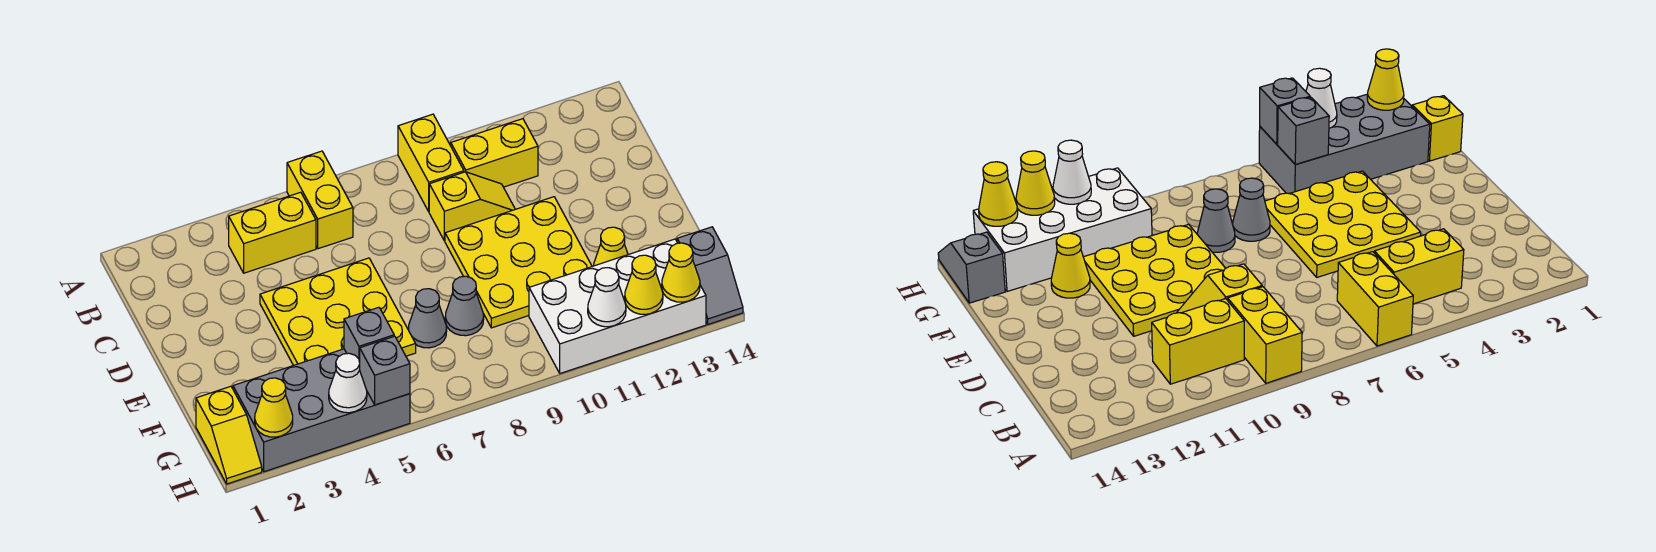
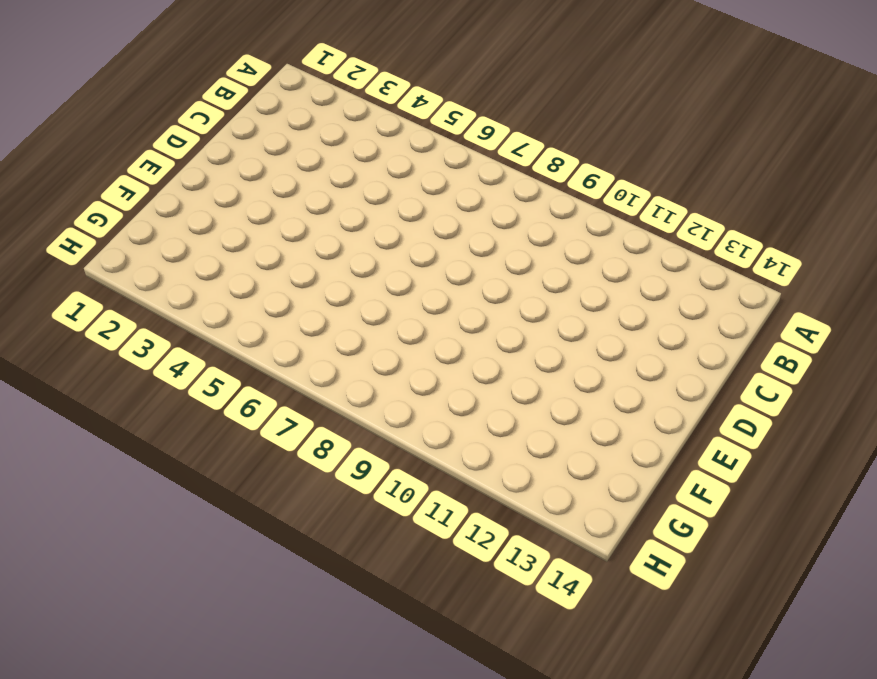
none -> yellow 1x2 brick [287,151,353,249]
none -> yellow 1x2 brick [398,114,464,211]
none -> yellow 1x2 brick [229,192,316,273]

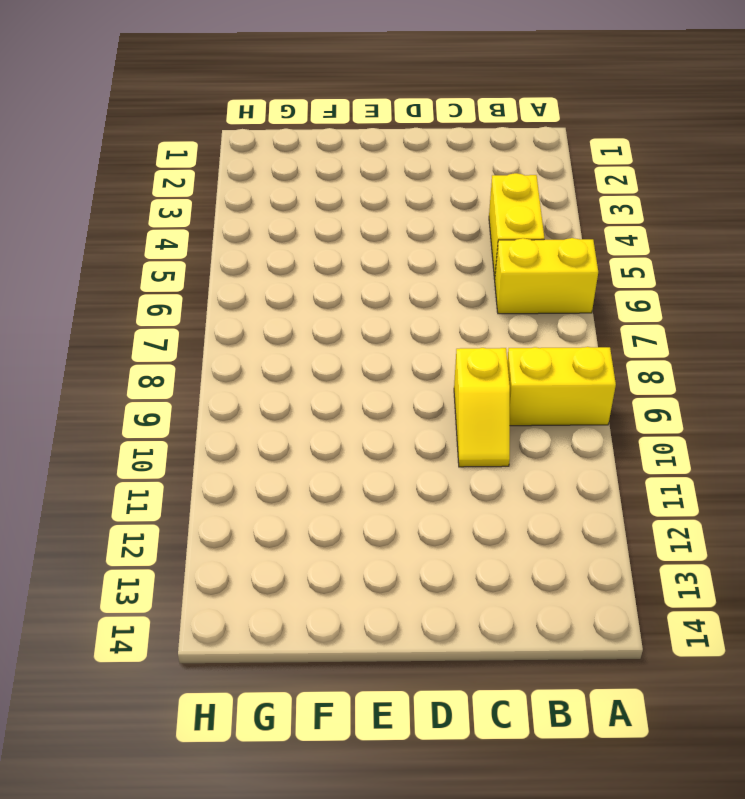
none -> yellow 1x2 brick [451,119,538,187]
none -> yellow 3x3 plate [260,258,416,365]
none -> yellow 3x3 plate [445,197,592,328]

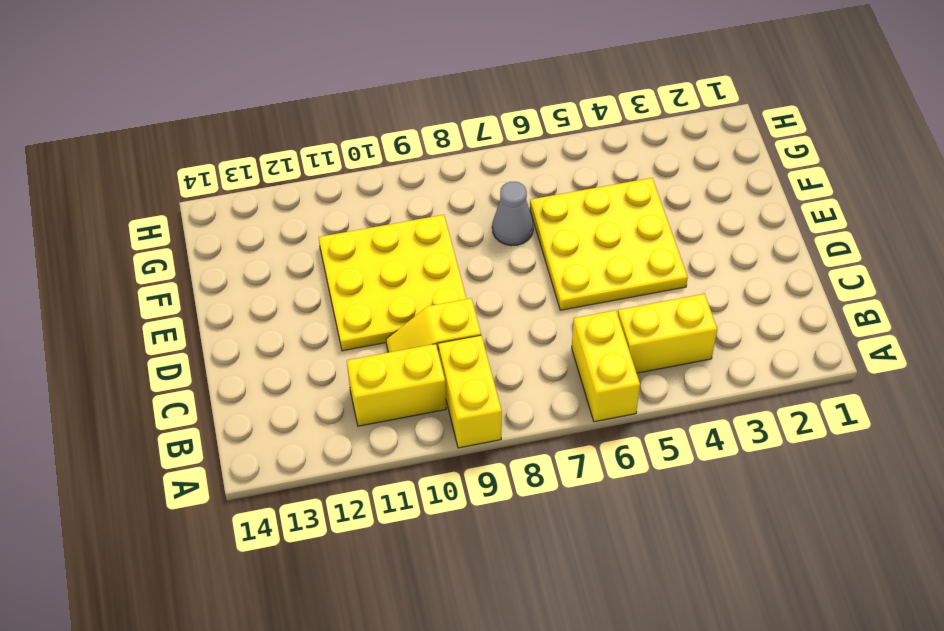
none -> grey 1x1 cone [445,276,484,336]
none -> yellow 1x1 cone [594,227,628,266]
none -> yellow 1x2 slope [196,386,262,484]

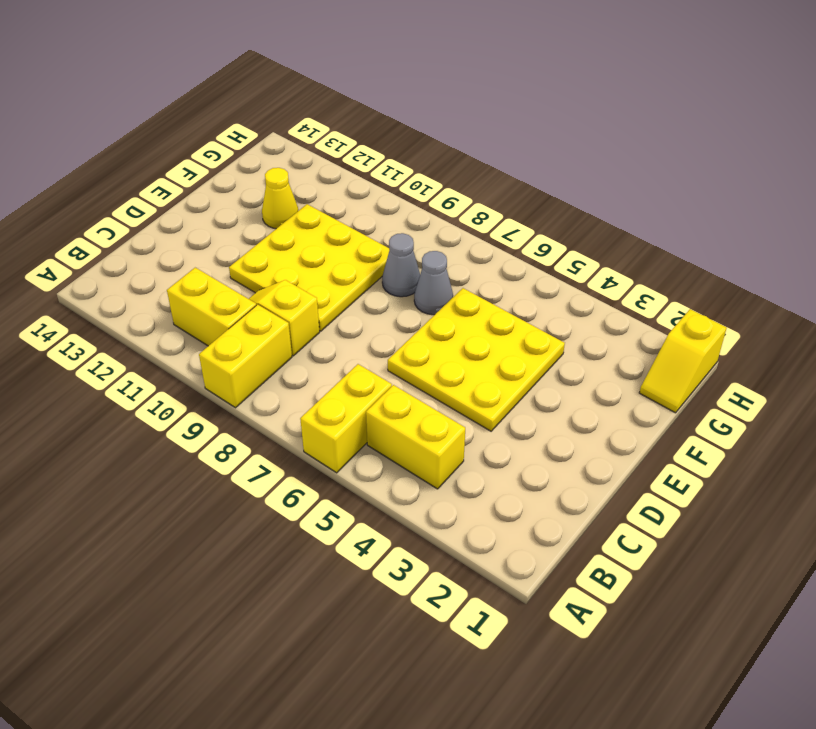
yellow 1x2 slope [639,309,727,413] -> yellow 1x2 slope turned to [196,386,262,484]
none -> grey 2x4 brick [233,349,410,472]
none -> white 2x4 brick [529,239,706,373]
none -> grey 1x2 slope [677,227,743,324]

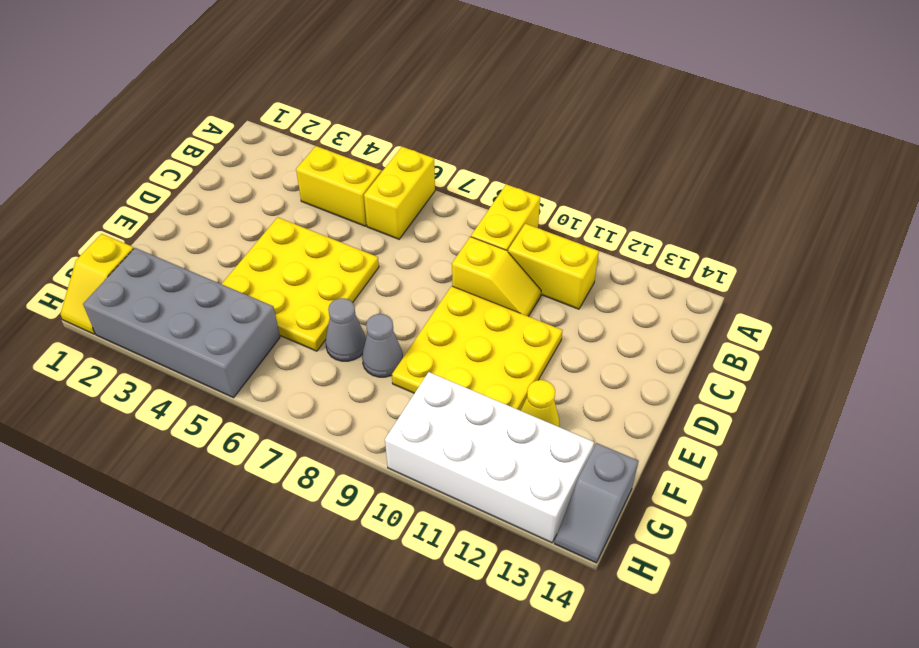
none -> grey 1x1 brick [344,307,394,362]
none -> yellow 1x1 cone [255,378,293,437]
none -> white 1x1 cone [329,353,367,413]

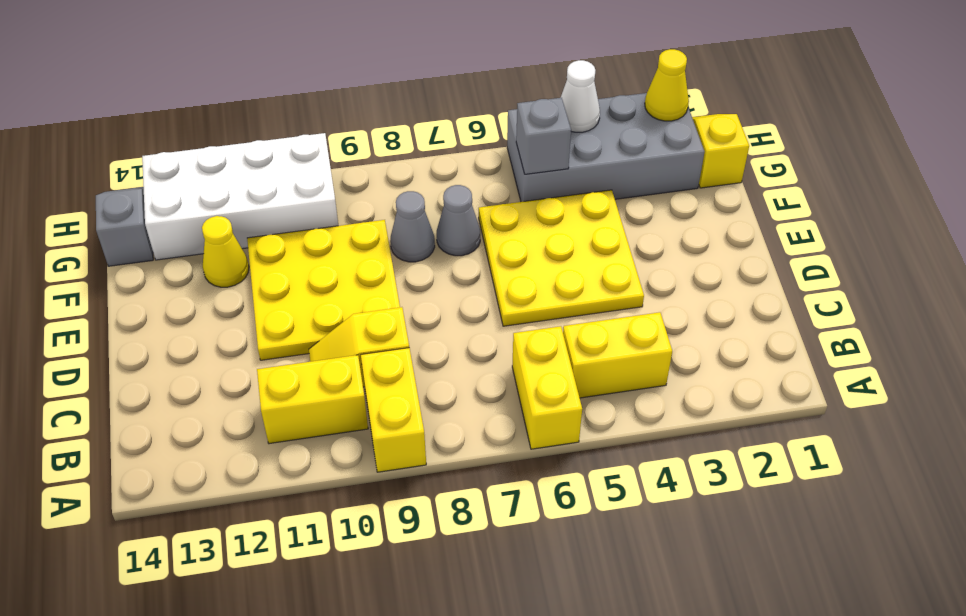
none -> grey 1x1 brick [360,336,410,405]
none -> white 1x1 cone [588,268,626,327]
none -> yellow 1x1 cone [625,255,663,314]

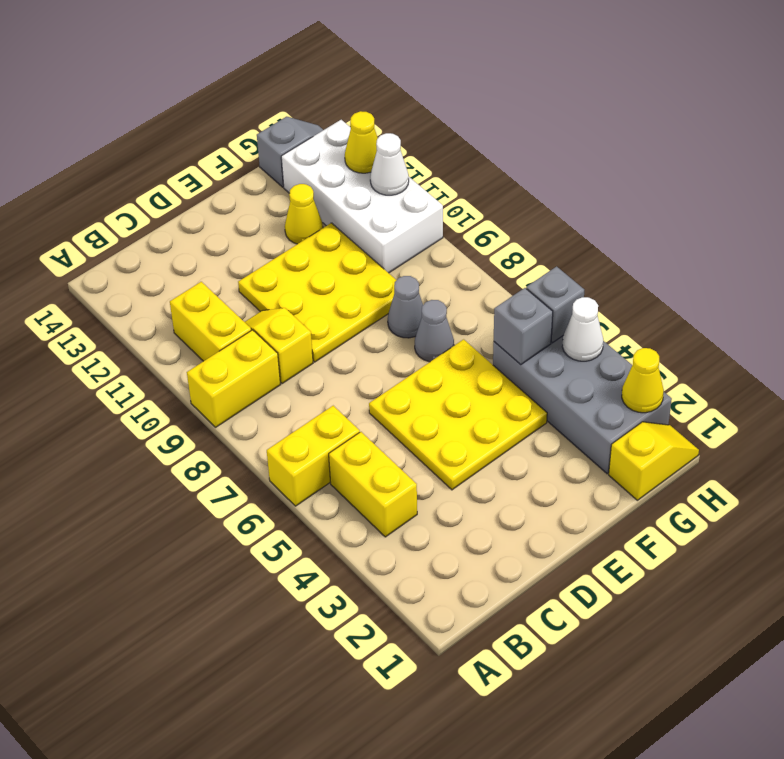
none -> yellow 1x1 cone [662,243,700,302]

